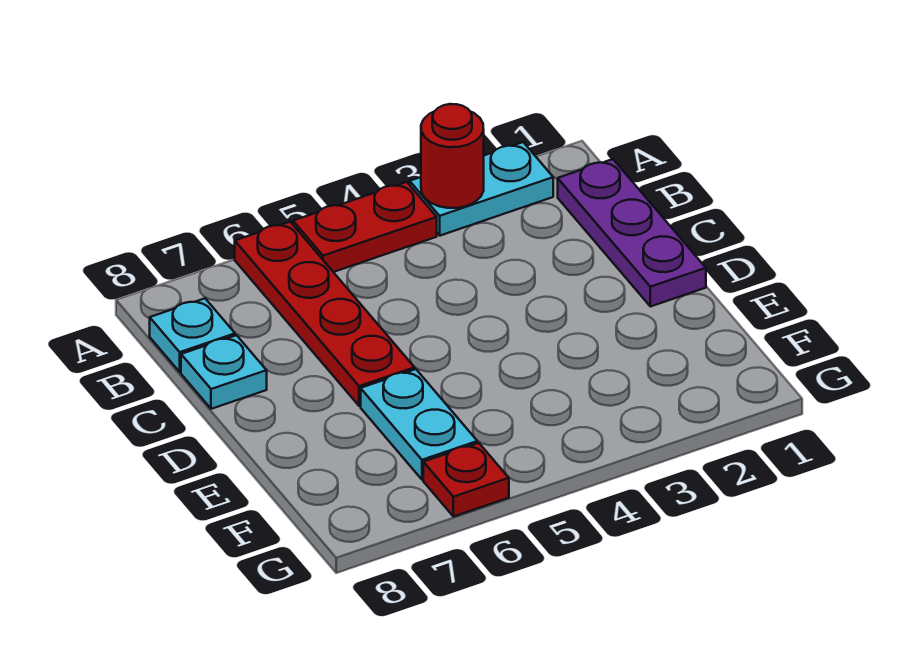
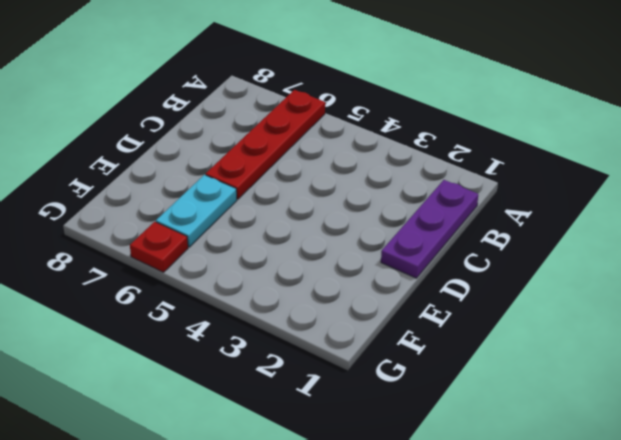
none -> cyan 1x2 plate [410,142,553,236]
none -> red 1x2 plate [293,182,437,272]

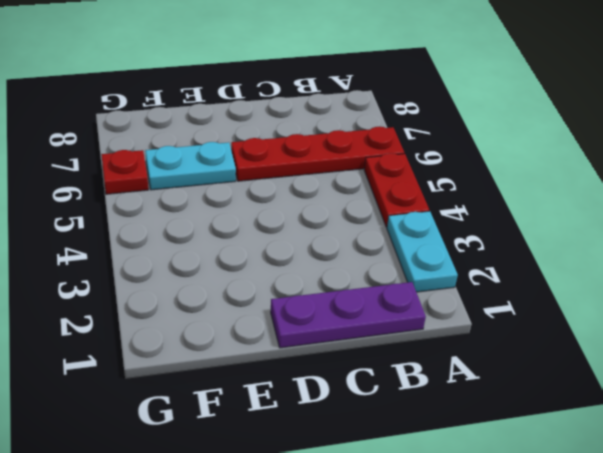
none -> cyan 1x1 plate [150,298,235,372]
none -> cyan 1x1 plate [181,335,267,409]

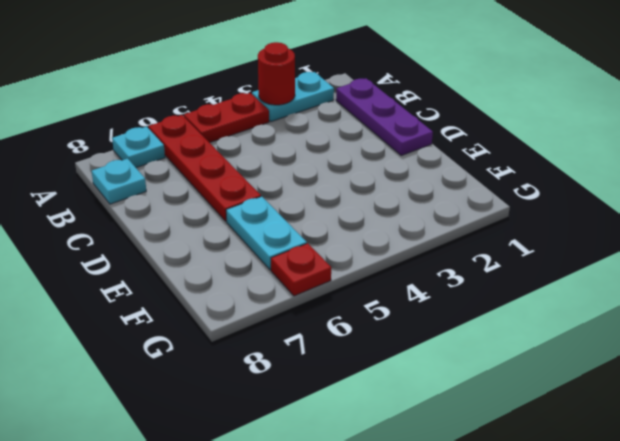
cyan 1x1 plate [112,127,165,168] -> cyan 1x1 plate moved to [181,335,267,409]

